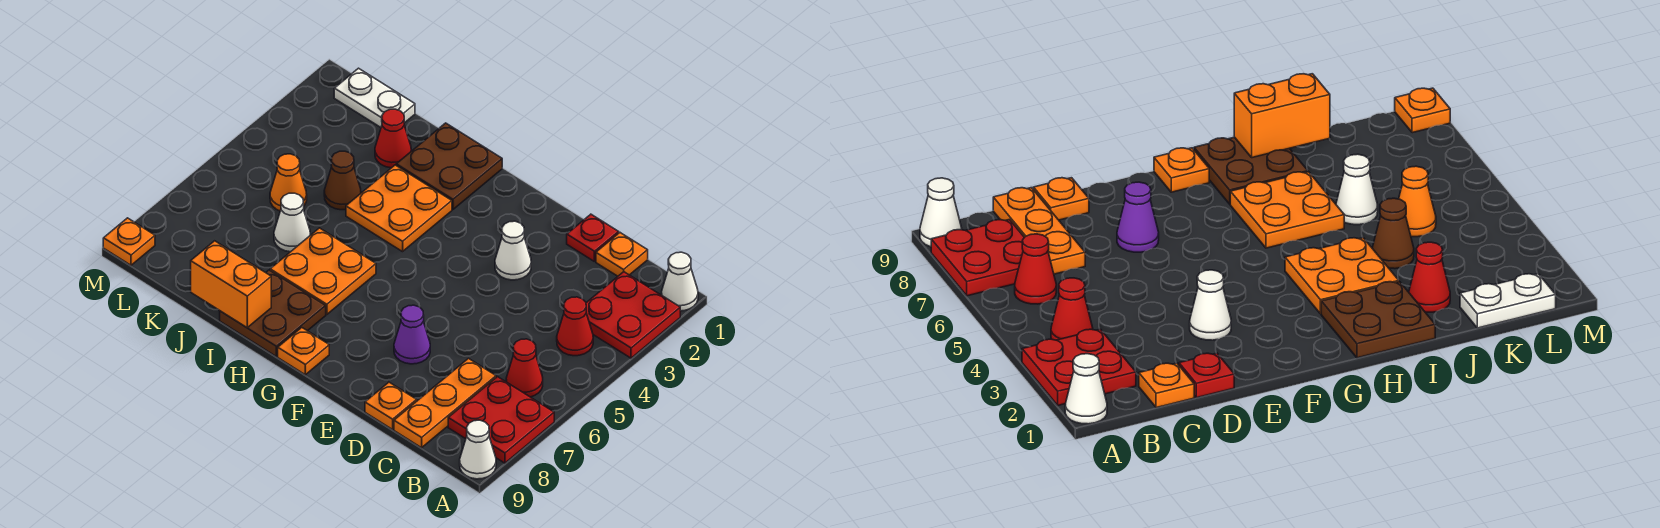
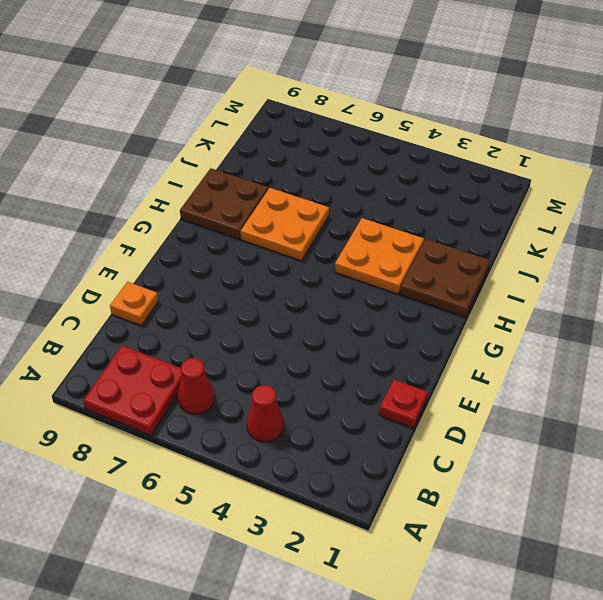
none -> white 1x1 cone [662,252,698,311]
none -> red 2x2 plate [586,272,680,358]
none -> white 1x1 cone [460,420,496,479]

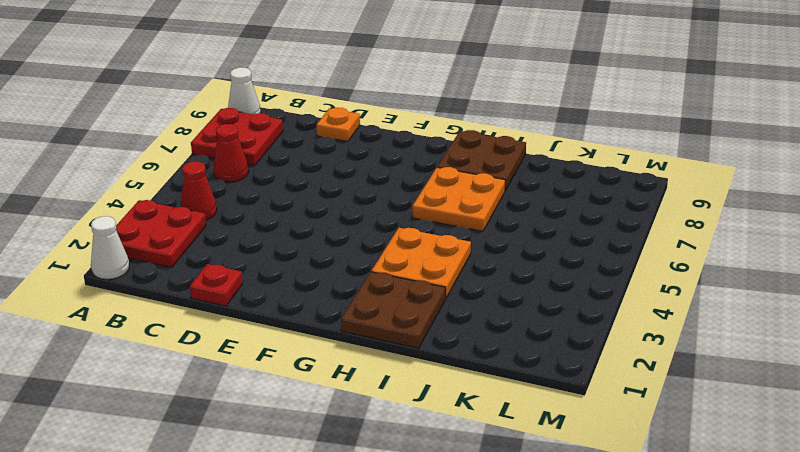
none -> orange 1x1 plate [596,233,648,276]
none -> orange 1x3 plate [394,359,496,448]
none -> white 1x1 cone [495,221,531,280]

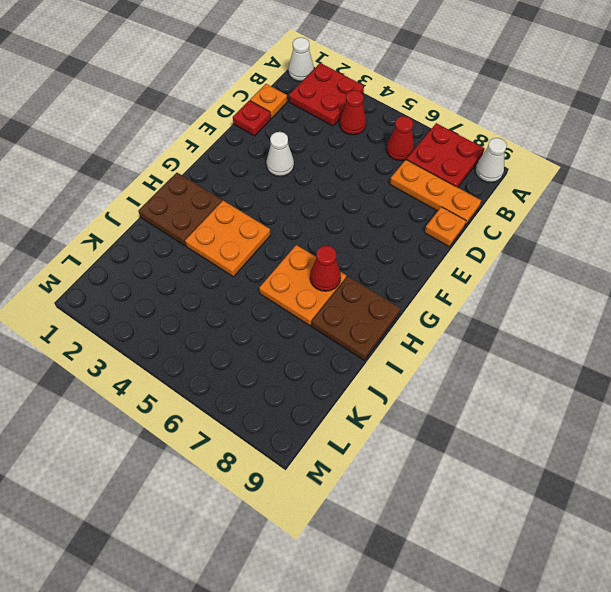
red 1x1 cone [310,246,341,291] -> red 1x1 cone moved to [375,109,411,168]
none -> purple 1x1 cone [394,305,430,364]
none -> orange 1x1 plate [278,328,329,375]
none -> brown 1x1 cone [324,151,361,210]

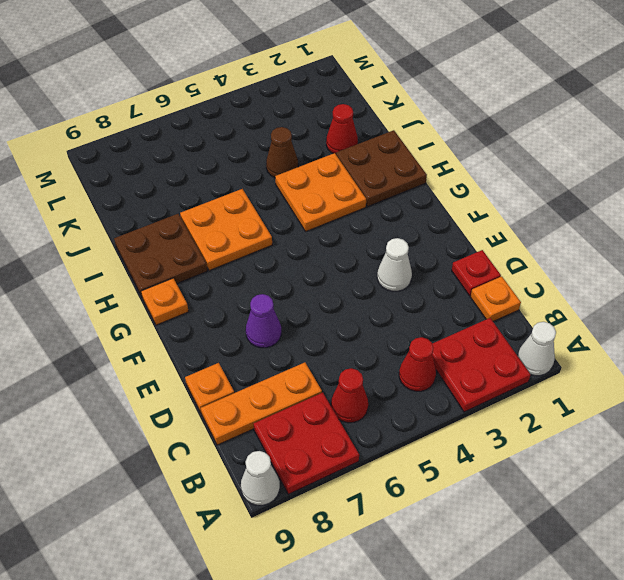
none -> white 1x1 cone [274,193,310,252]
none -> white 1x2 plate [334,68,415,127]
none -> orange 1x1 cone [270,154,307,211]

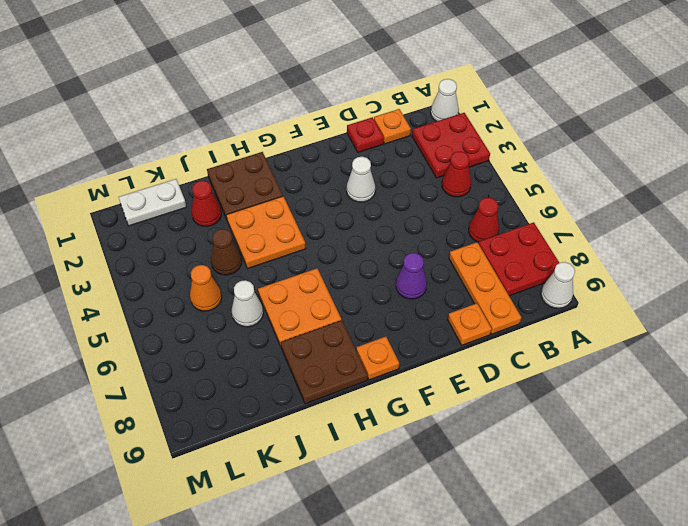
none -> orange 1x1 plate [103,218,155,265]
none -> orange 1x2 brick [191,241,271,327]

